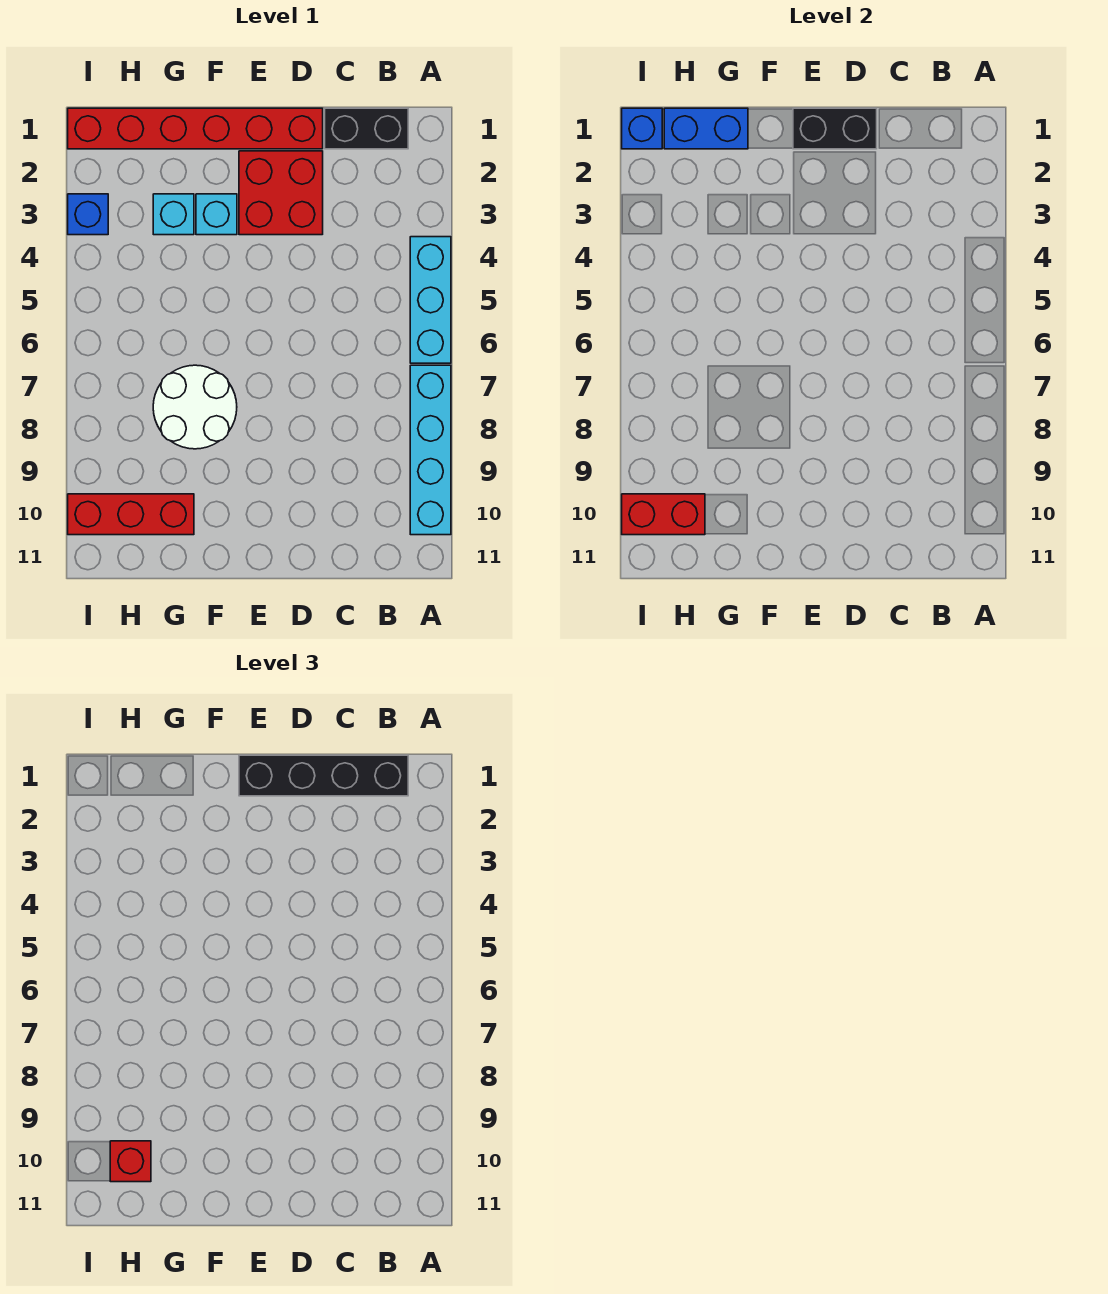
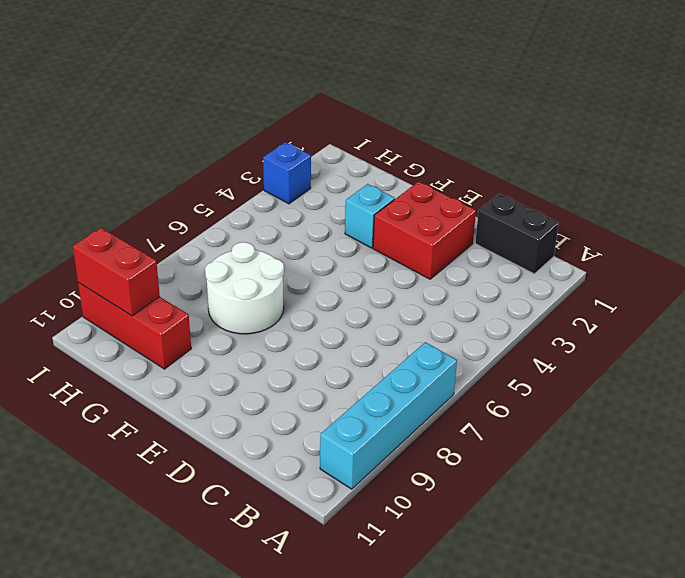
none -> cyan 1x3 brick [410,237,451,363]
none -> red 1x6 brick [68,108,323,149]
none -> cyan 1x1 brick [153,194,194,235]

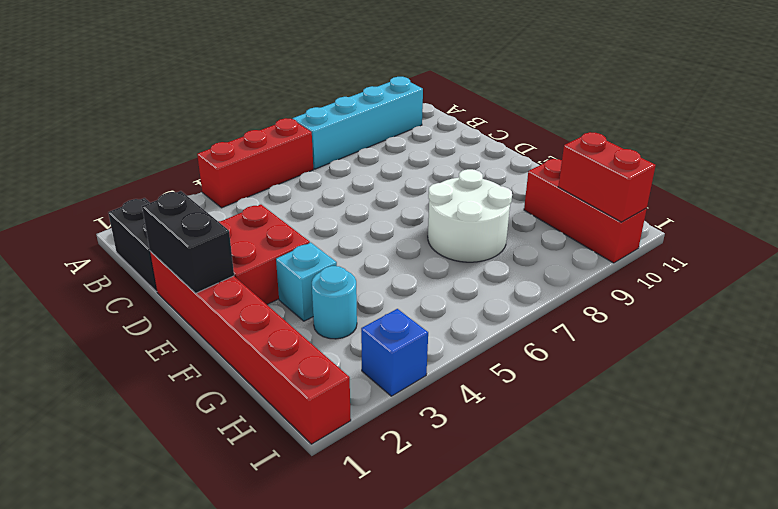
red 1x3 brick [197,118,313,208] -> cyan 1x3 brick [410,237,451,363]
cyan 1x1 round brick [312,266,357,339] -> cyan 1x1 brick [153,194,194,235]
none -> blue 1x2 brick [664,108,748,149]
none -> blue 1x1 brick [622,108,662,149]
none -> black 1x4 brick [239,755,408,796]

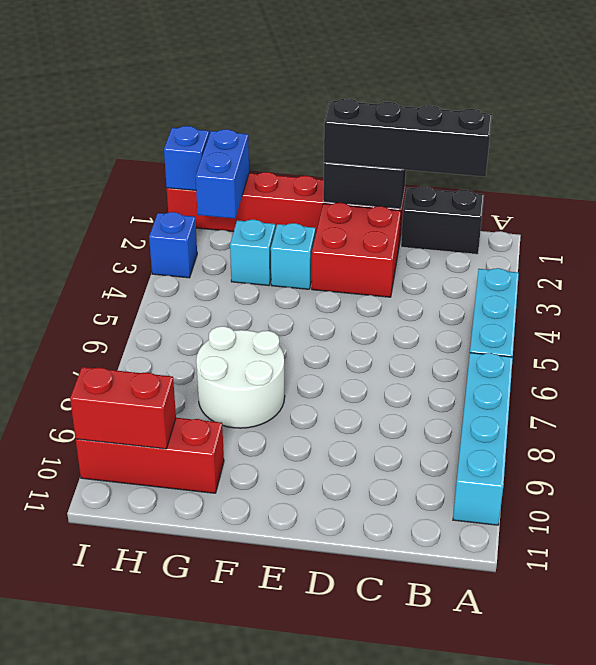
blue 1x2 brick [195,129,249,219] -> blue 1x2 brick turned to [664,108,748,149]
none -> red 1x1 brick [110,1141,151,1182]

